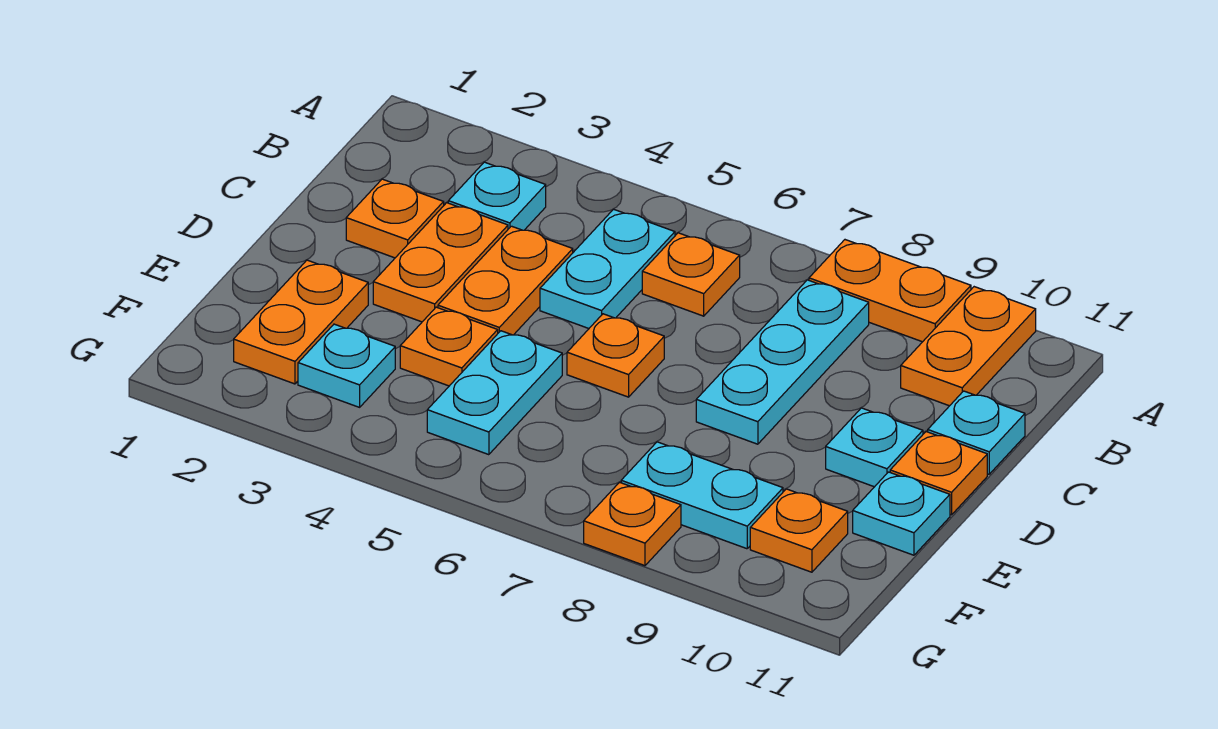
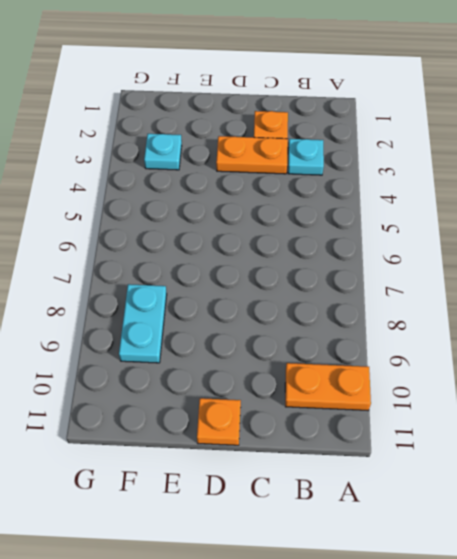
none -> orange 1x2 plate [809,240,971,342]
none -> cyan 1x2 plate [540,209,675,328]
none -> orange 1x1 plate [642,233,740,316]

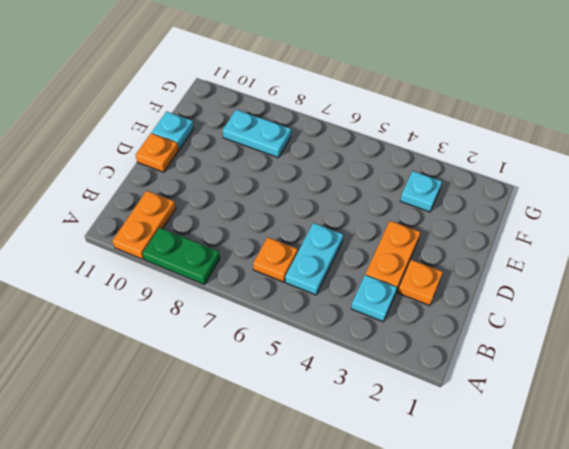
green 1x2 plate [143,228,220,285] -> orange 1x2 plate [809,240,971,342]
none -> cyan 1x3 plate [696,280,869,444]
none -> orange 1x2 plate [438,226,573,335]
none -> cyan 1x1 plate [928,391,1025,474]

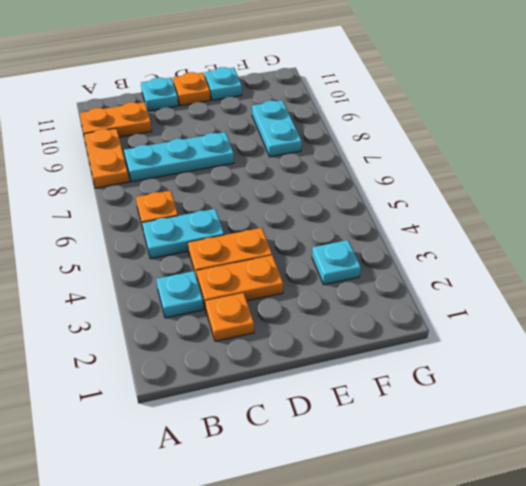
none -> orange 1x1 plate [567,314,664,397]
none -> cyan 1x1 plate [826,408,923,487]
none -> orange 1x2 plate [234,260,368,384]

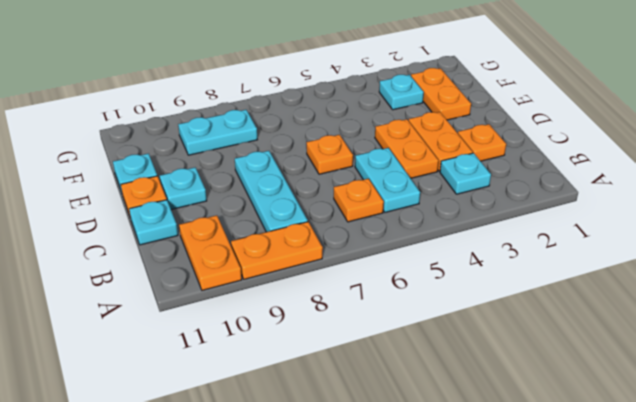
none -> orange 1x1 plate [400,307,498,386]
none -> cyan 1x2 plate [427,331,562,455]
none -> orange 1x1 plate [750,489,848,572]

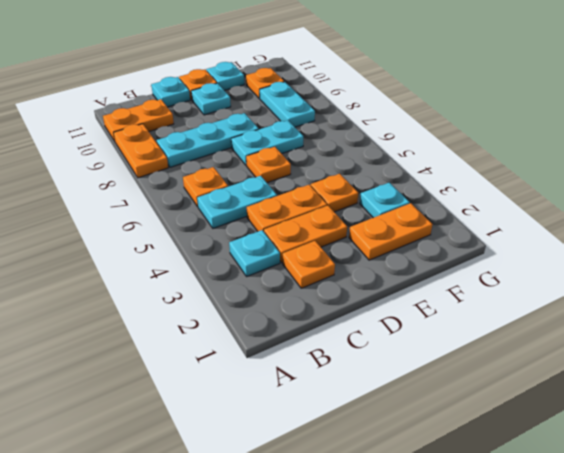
cyan 1x2 plate [231,120,303,166] -> cyan 1x2 plate moved to [427,331,562,455]
none -> orange 1x1 plate [584,482,681,566]

